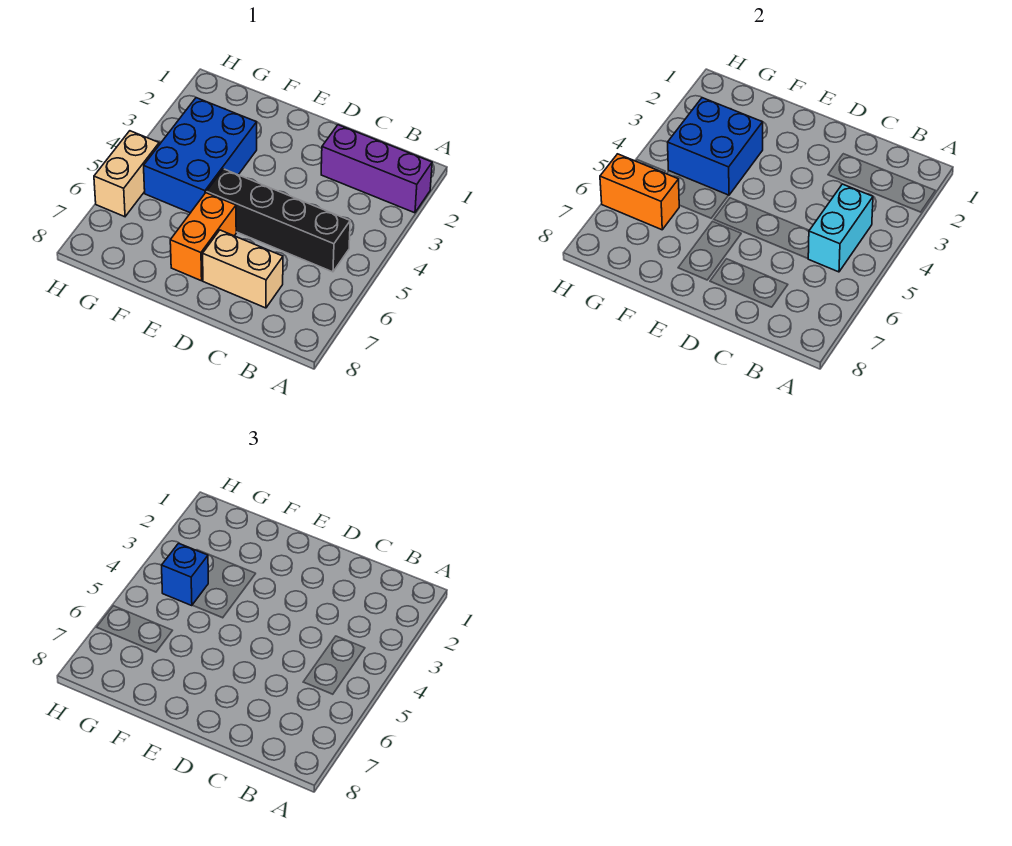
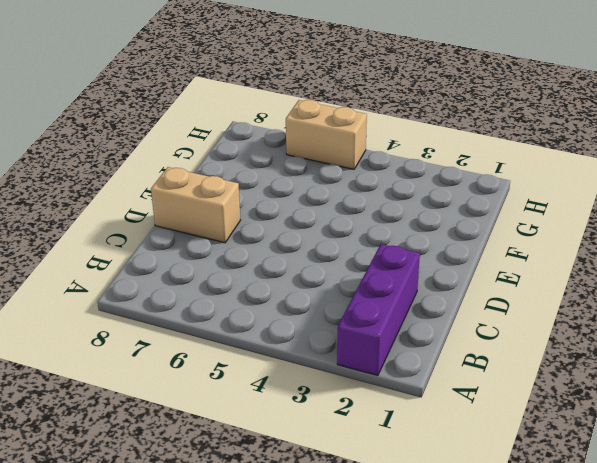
tan 1x2 brick [151,167,240,243] -> tan 1x2 brick turned to [203,230,283,308]
none -> black 1x4 brick [207,169,350,272]
none -> orange 1x2 brick [170,193,236,281]

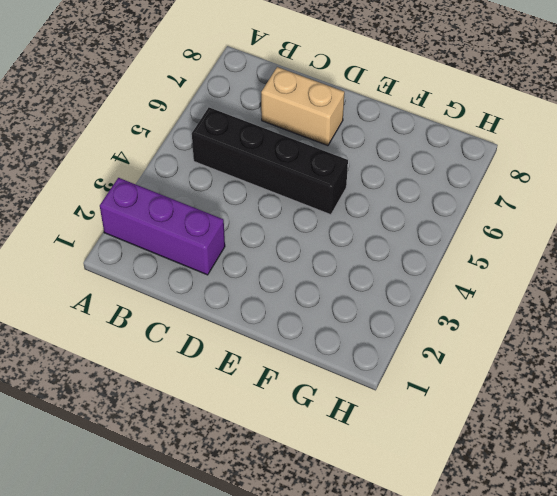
none -> orange 1x2 brick [170,193,236,281]
none -> blue 2x3 brick [144,98,257,213]

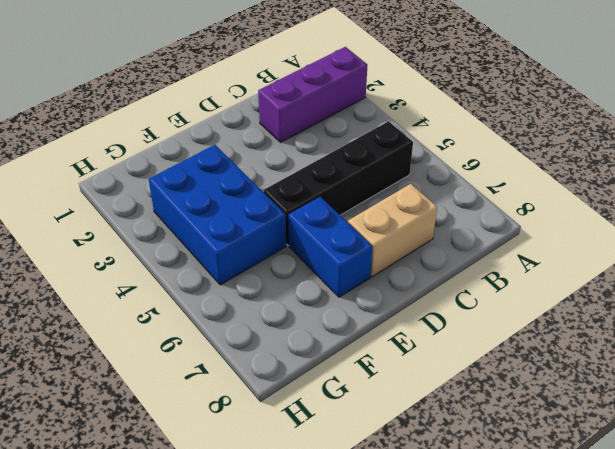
blue 1x2 brick [288,197,373,297] -> orange 1x2 brick [170,193,236,281]
none -> tan 1x2 brick [94,131,159,217]
none -> cyan 1x2 brick [808,184,873,272]

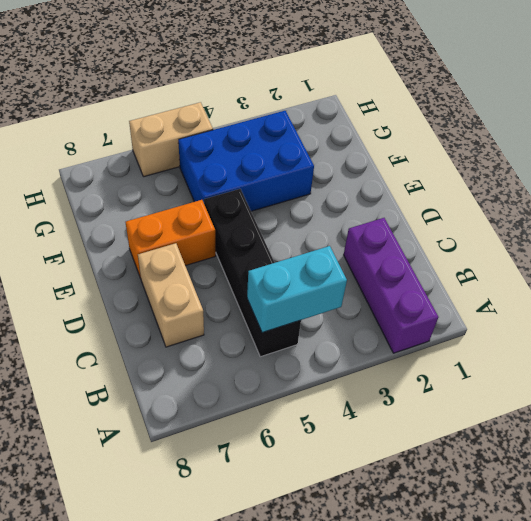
none -> blue 2x2 brick [668,98,763,195]
none -> orange 1x2 brick [600,154,679,230]

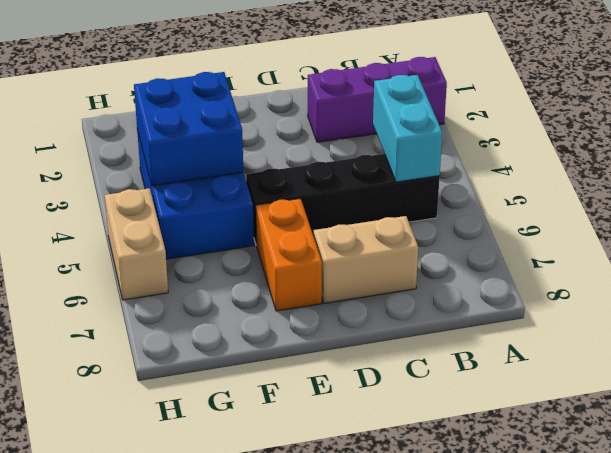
none -> orange 1x2 brick [600,154,679,230]
none -> blue 1x1 brick [162,543,208,606]

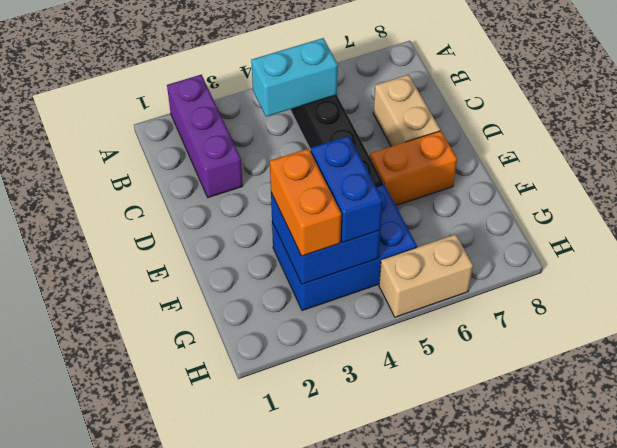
orange 1x2 brick [270,149,341,256] -> orange 1x2 brick moved to [600,154,679,230]
blue 1x2 brick [311,136,383,242] -> blue 1x1 brick [162,543,208,606]

